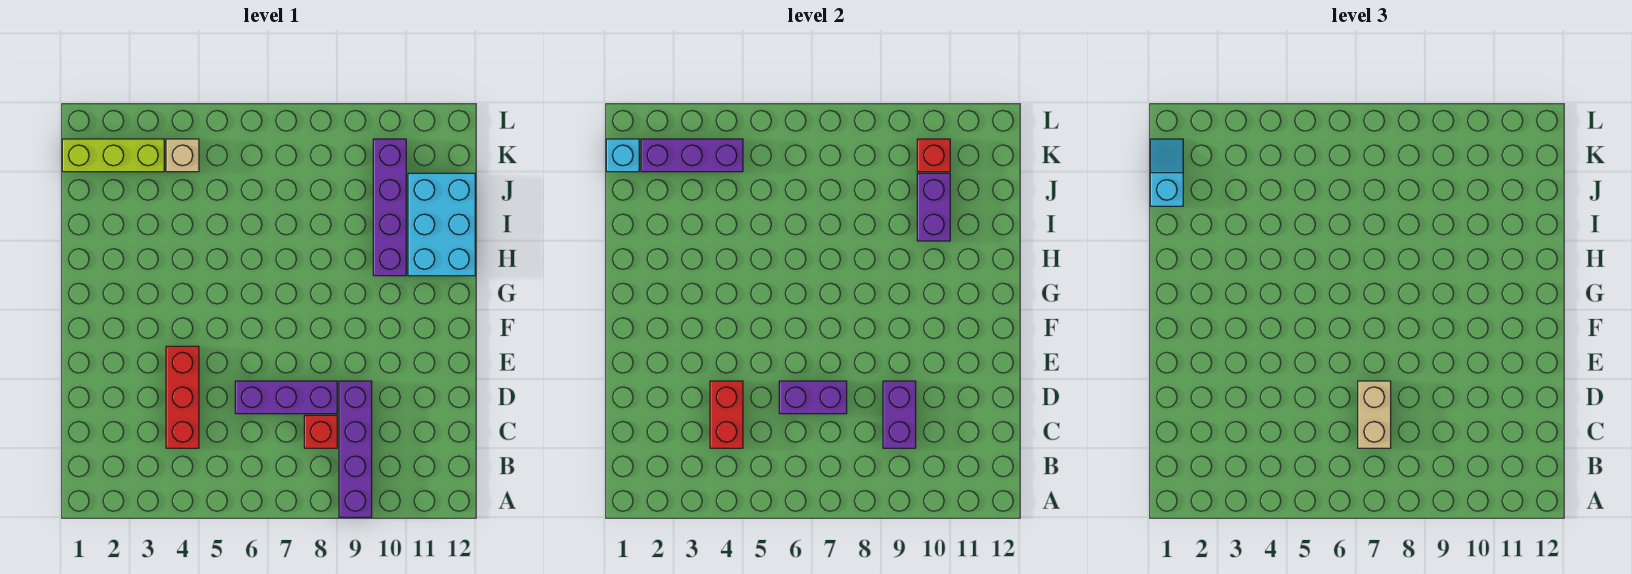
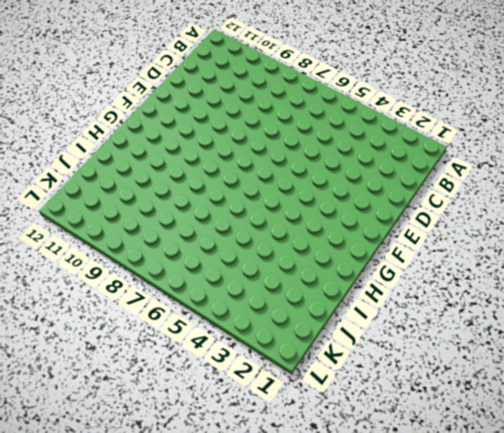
none -> purple 1x4 brick [339,381,372,517]
none -> red 1x3 brick [166,346,199,448]
none -> red 1x1 brick [304,415,337,448]

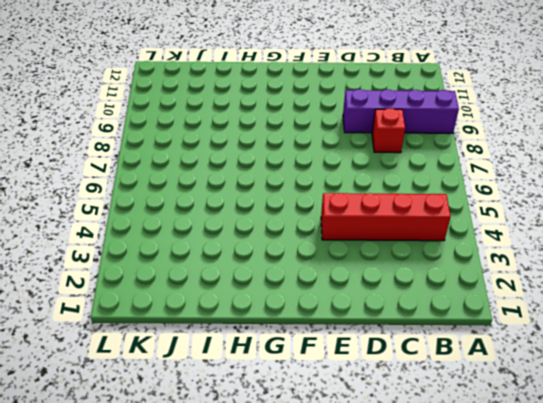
red 1x4 brick [321,193,451,241] -> red 1x3 brick [166,346,199,448]
none -> purple 1x3 brick [235,381,337,414]
none -> purple 1x4 brick [373,139,406,276]
none -> cyan 2x3 brick [408,173,475,276]

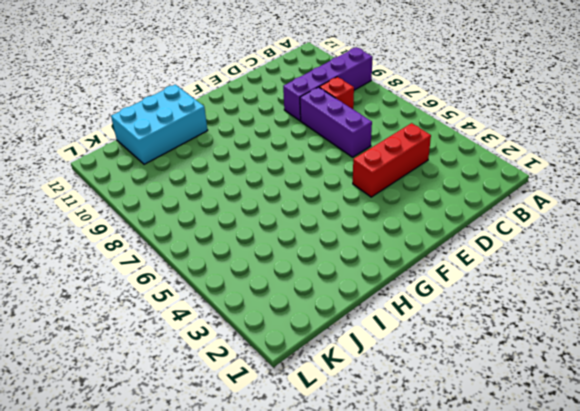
none -> purple 1x4 brick [373,139,406,276]
none -> lime 1x3 brick [62,139,164,172]
none -> tan 1x1 brick [166,139,199,172]

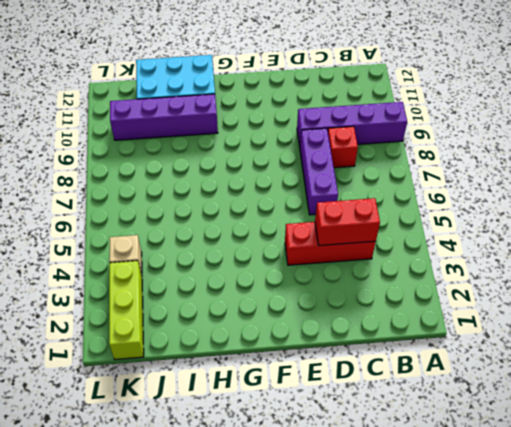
none -> purple 1x2 brick [883,381,916,448]
none -> purple 1x2 brick [779,381,847,414]
none -> purple 1x2 brick [917,173,950,241]

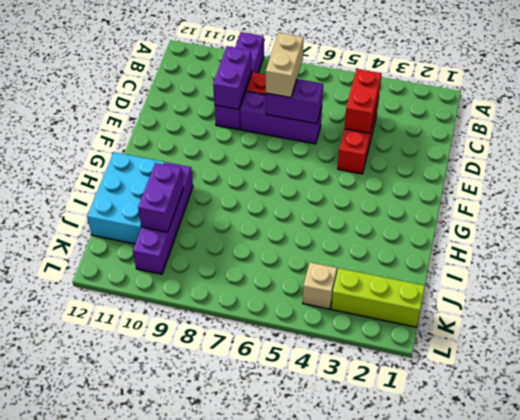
none -> cyan 1x1 brick [606,139,639,172]
none -> purple 1x3 brick [641,139,743,172]
none -> red 1x1 brick [917,139,950,172]

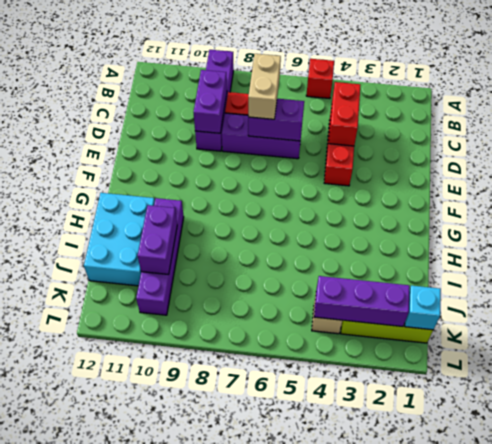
red 1x1 brick [306,59,334,99] -> red 1x1 brick moved to [917,139,950,172]
none -> cyan 1x2 slope [1150,139,1183,206]

